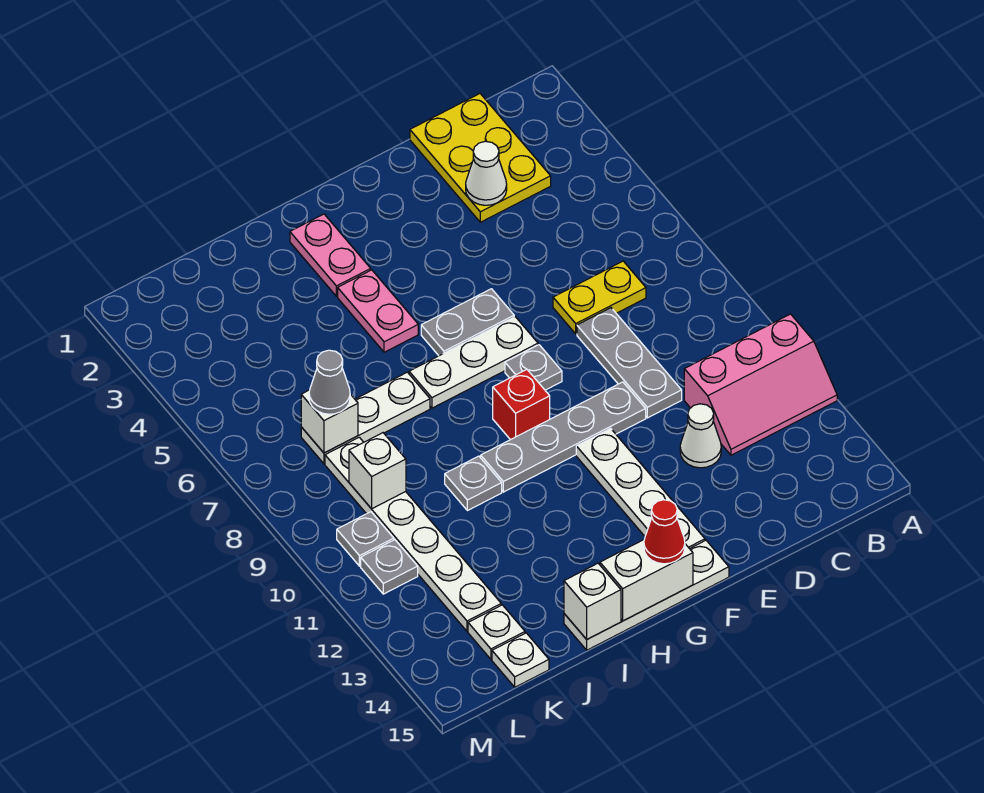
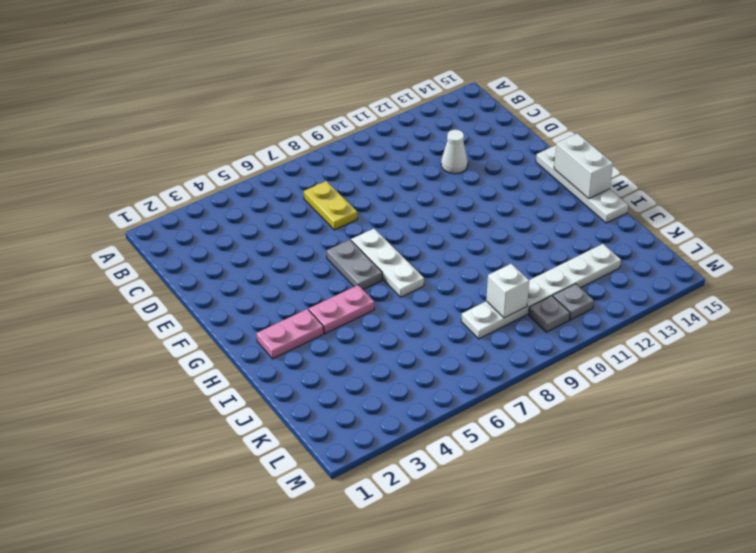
none -> pink 2x3 slope [684,314,837,455]
none -> yellow 2x3 plate [410,94,551,222]
none -> grey 1x3 plate [577,308,682,418]

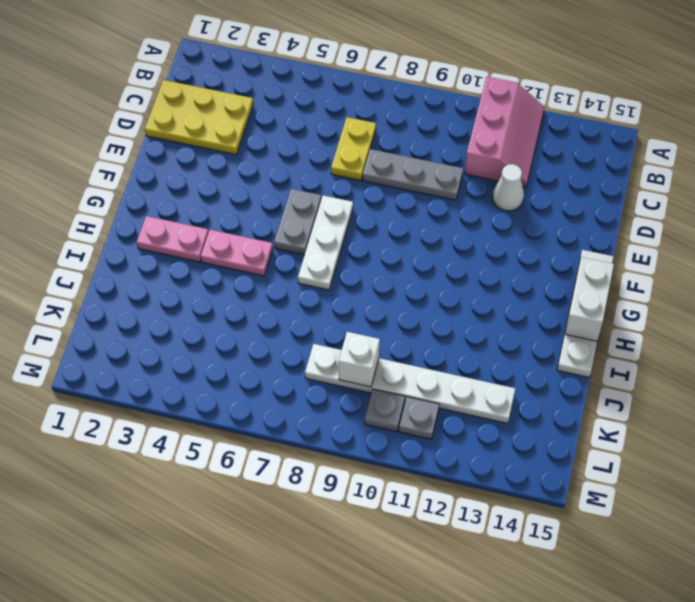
none -> grey 1x4 plate [481,382,646,492]
none -> grey 1x1 plate [505,345,562,390]
none -> white 1x4 plate [576,428,705,549]

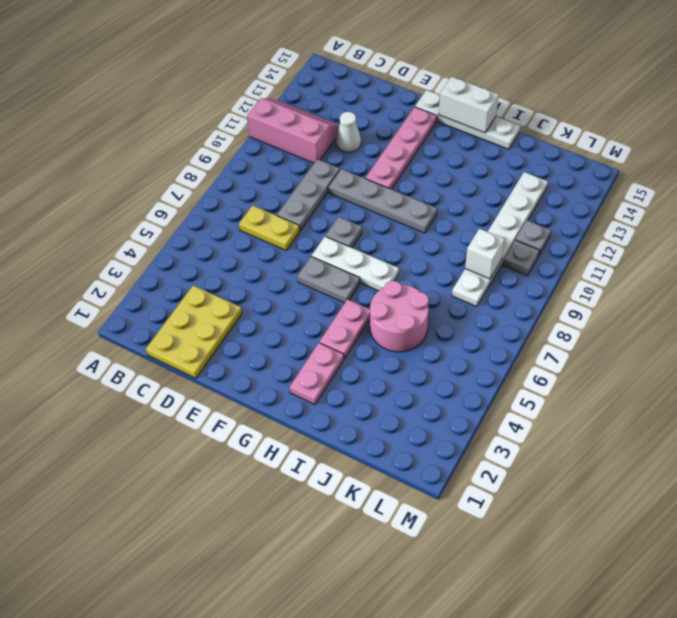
pink 1x4 plate [366,107,437,189] -> white 1x4 plate [576,428,705,549]
pink 2x2 round brick [370,281,429,352] -> none
none -> red 1x1 brick [493,370,550,440]
none -> white 1x3 plate [301,372,430,464]
none -> grey 1x1 plate [445,456,502,511]

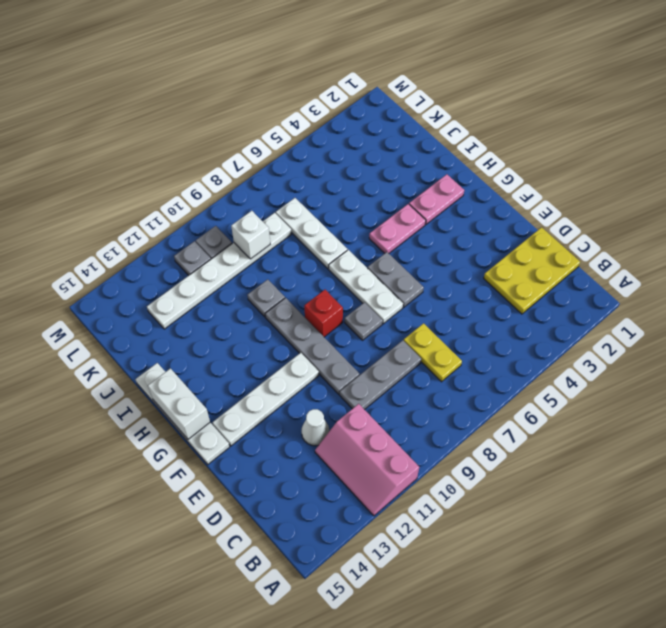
none -> white 1x1 plate [468,605,525,659]
none -> white 1x1 plate [492,633,549,687]
none -> white 1x1 cone [466,141,507,205]

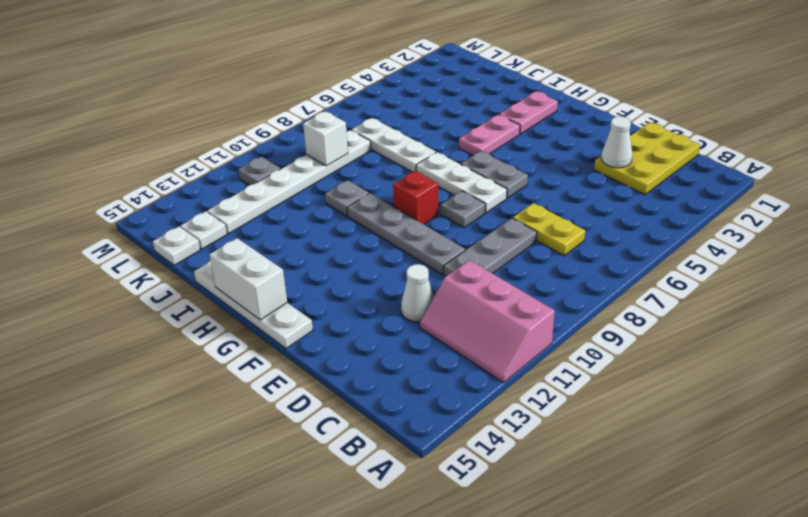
none -> white 1x4 plate [576,428,705,549]
none -> grey 1x1 plate [337,512,394,566]
none -> white 1x1 brick [564,563,621,639]

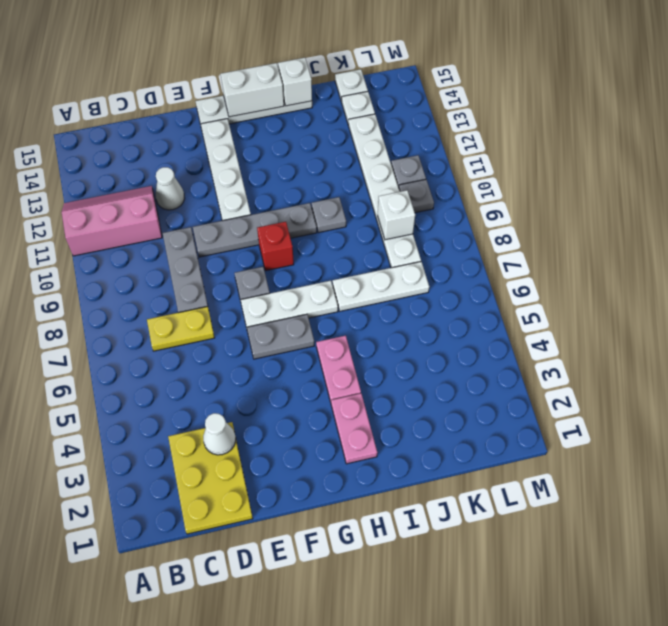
none -> white 1x1 brick [301,390,358,453]
none -> red 1x1 cone [644,500,685,564]
none -> grey 1x1 cone [309,350,350,414]

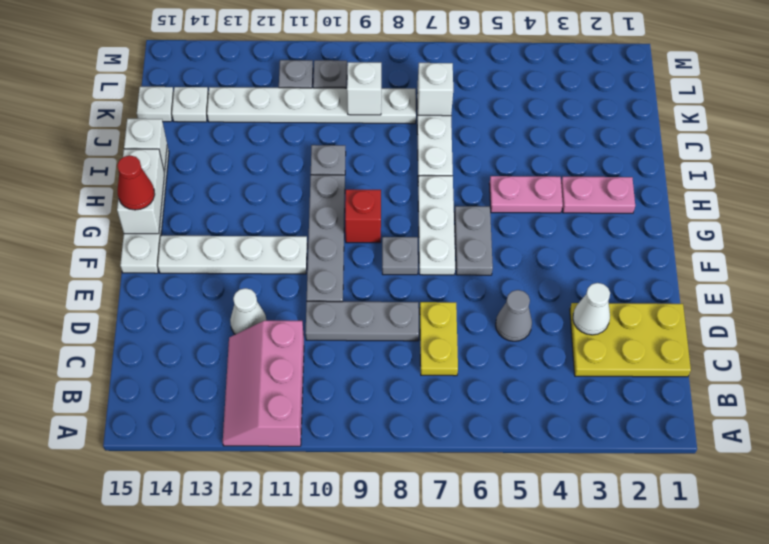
grey 1x1 cone [496,290,532,341] -> grey 1x1 cone moved to [309,350,350,414]

